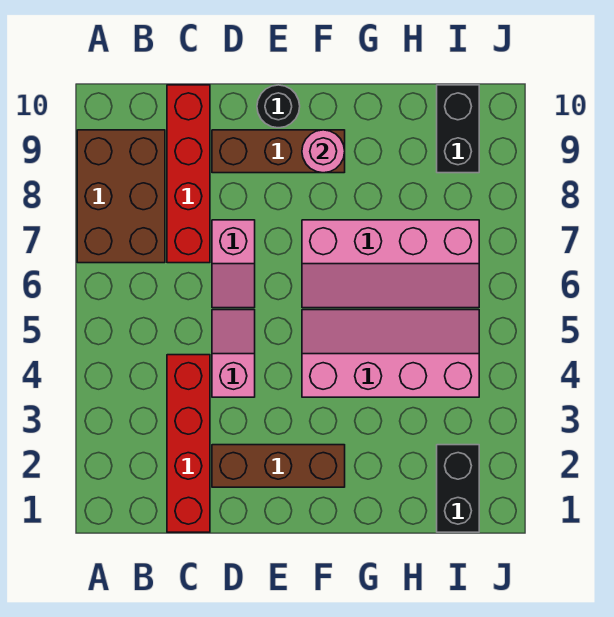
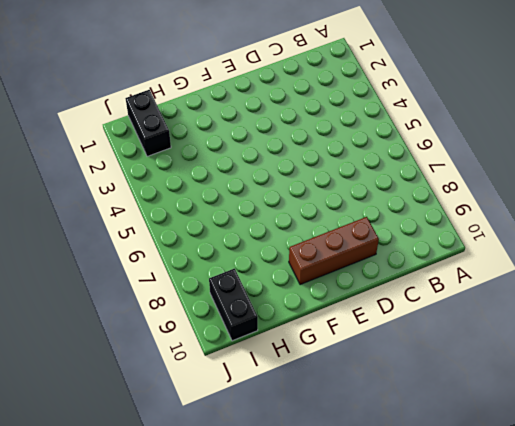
none -> brown 2x3 brick [77,130,165,263]
none -> red 1x4 brick [167,355,210,532]
none -> red 1x4 brick [167,85,210,263]

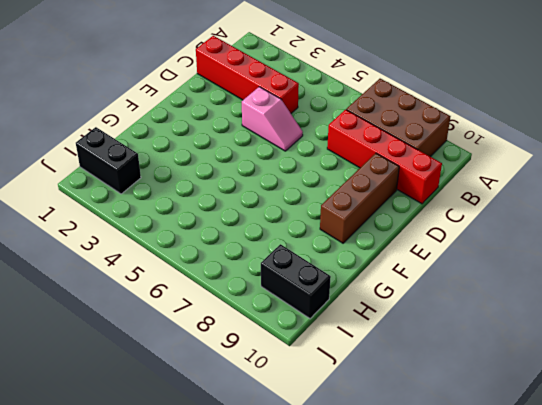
none -> brown 1x3 brick [212,445,345,487]
none -> pink 1x2 slope [212,220,255,308]
none -> black 1x1 round brick [257,85,300,128]

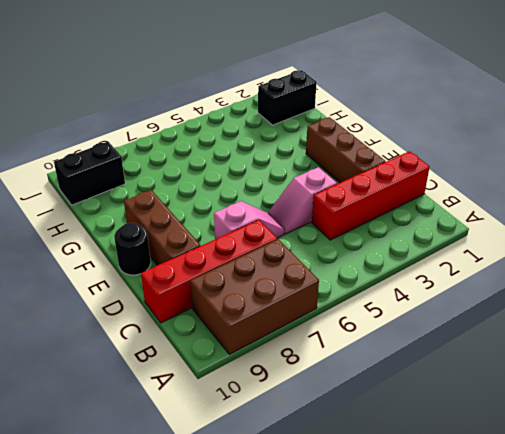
none -> pink 2x4 slope [302,310,479,397]
none -> pink 2x4 slope [302,220,479,308]
none -> pink 1x1 round brick [302,130,345,173]

